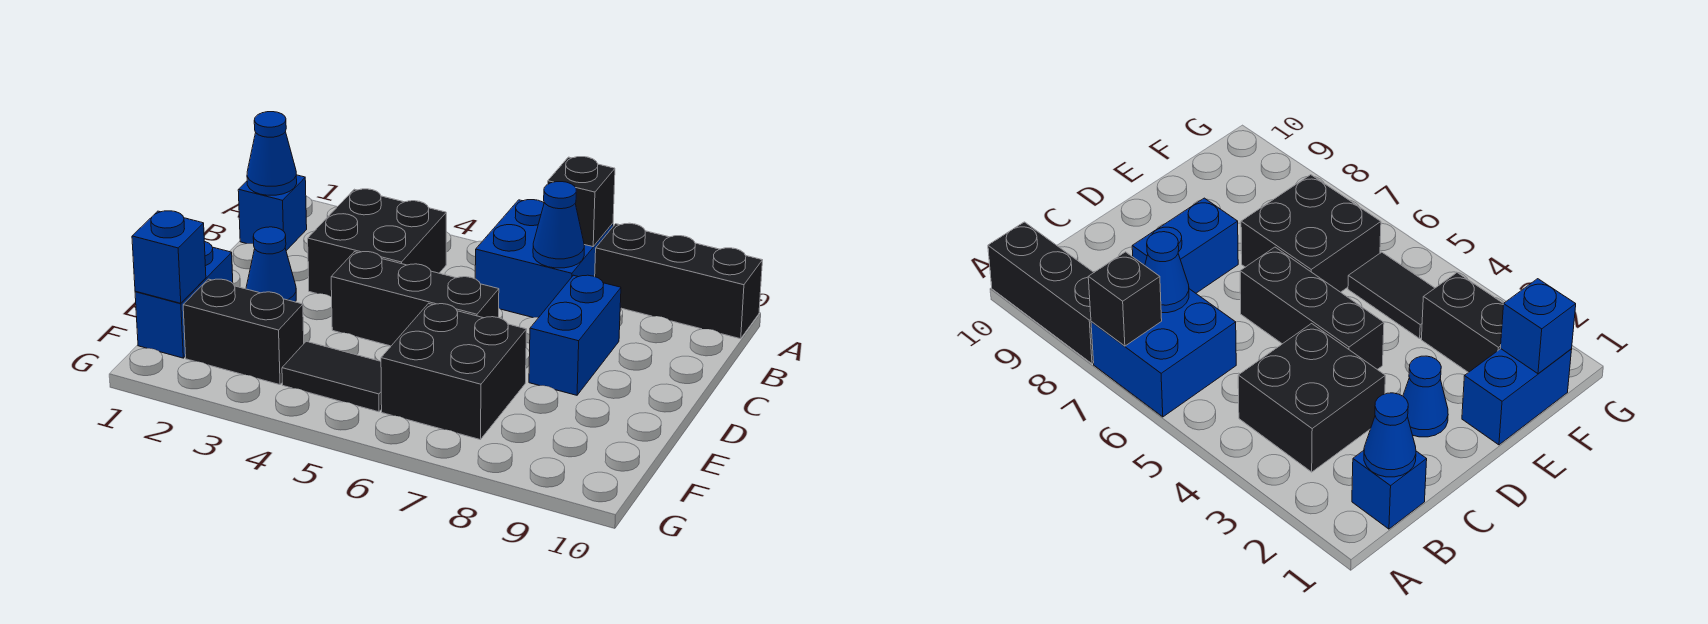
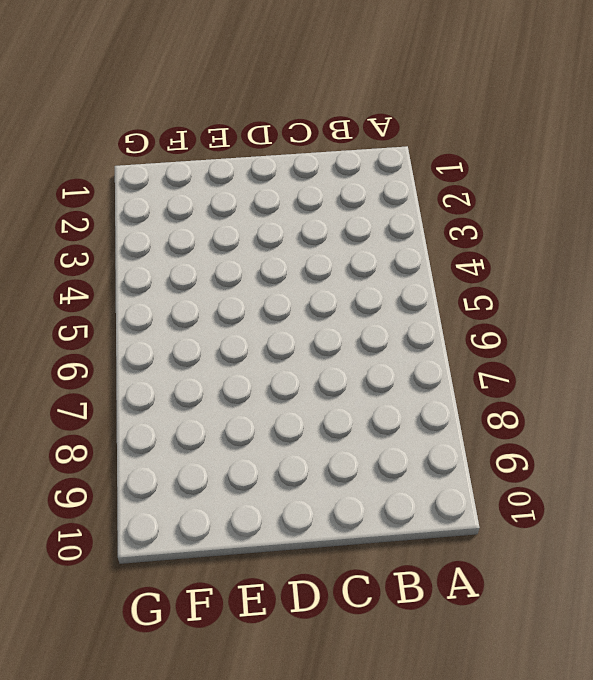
none -> blue 2x2 brick [475,200,613,318]
none -> black 1x3 brick [595,223,762,339]
none -> blue 1x1 brick [238,175,307,251]

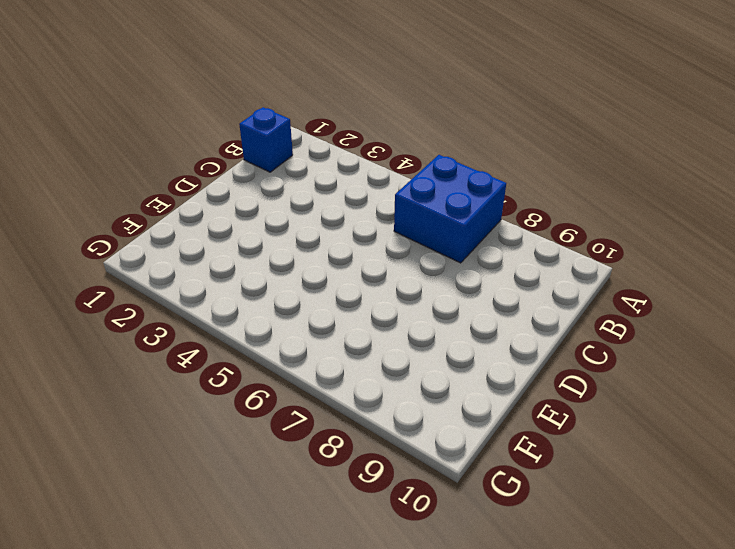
none -> black 1x3 brick [595,223,762,339]
none -> black 2x2 brick [308,189,446,297]
none -> blue 1x2 brick [529,275,621,395]

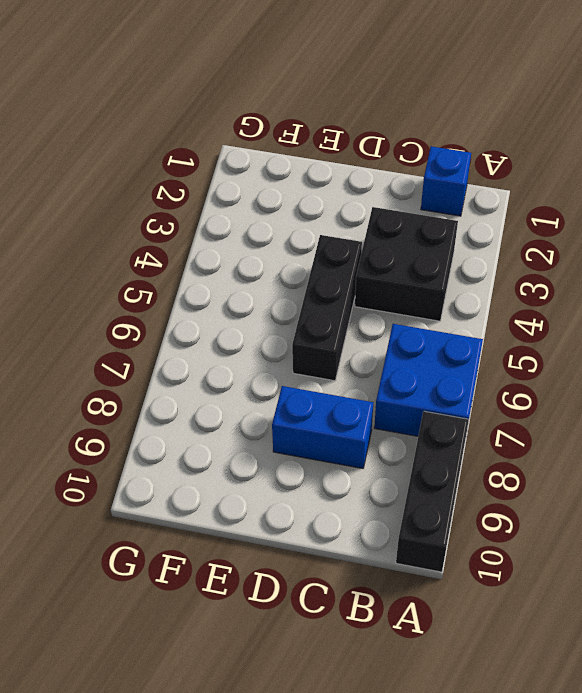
none -> blue 1x1 cone [246,227,296,302]
none -> blue 1x2 brick [135,241,233,358]
none -> black 2x2 brick [381,303,527,440]

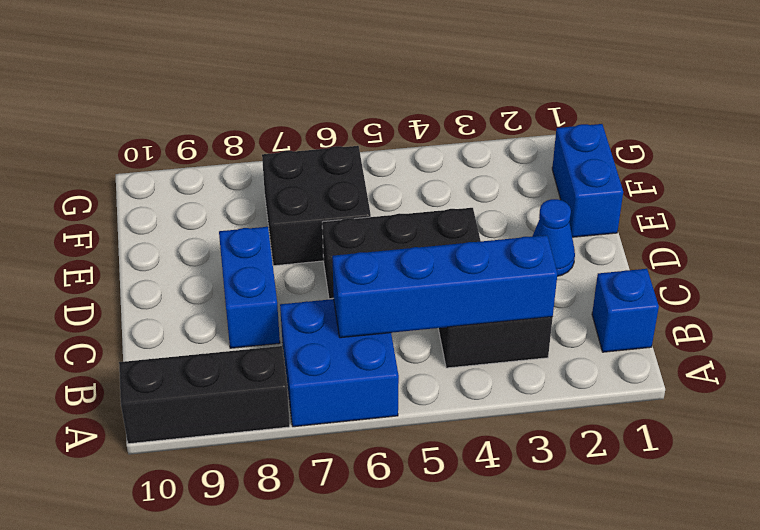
blue 1x4 brick [332,235,557,338] -> none
none -> black 1x2 brick [183,279,304,385]
none -> black 1x2 tile [282,341,382,412]
none -> black 1x1 brick [548,157,615,247]

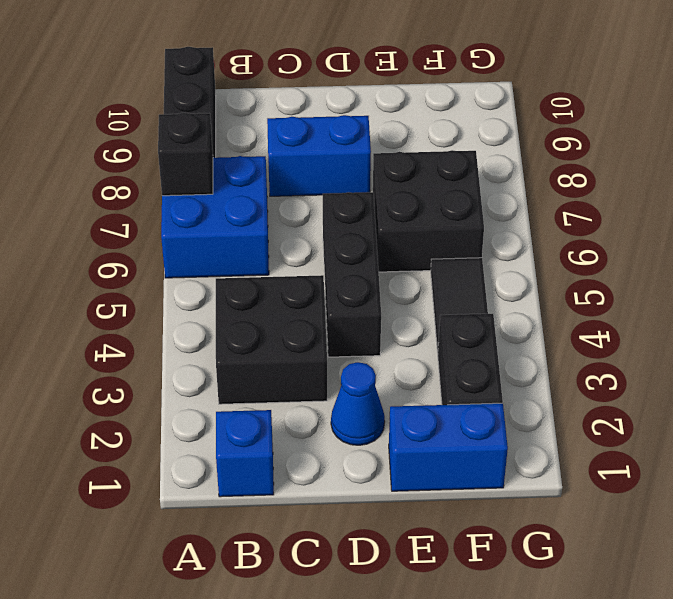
none -> blue 1x1 cone [247,112,297,195]
none -> blue 1x1 cone [533,182,584,268]
none -> blue 1x1 brick [132,211,206,303]

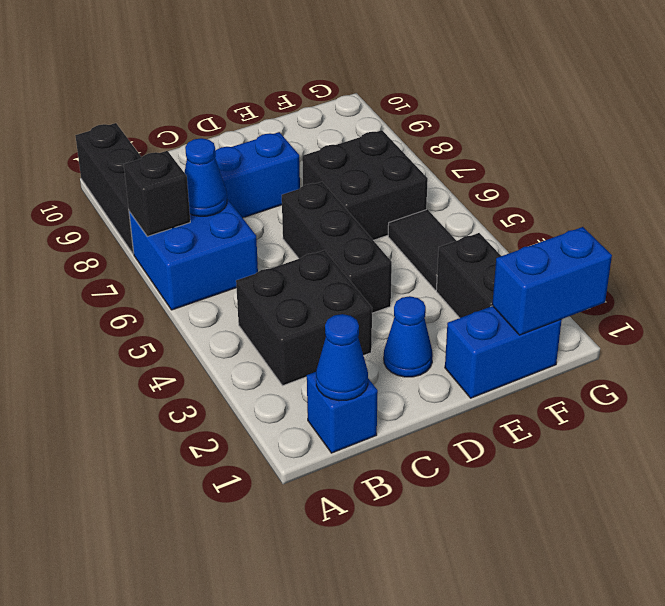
blue 1x2 brick [492,227,612,335] -> blue 1x1 brick [132,211,206,303]

